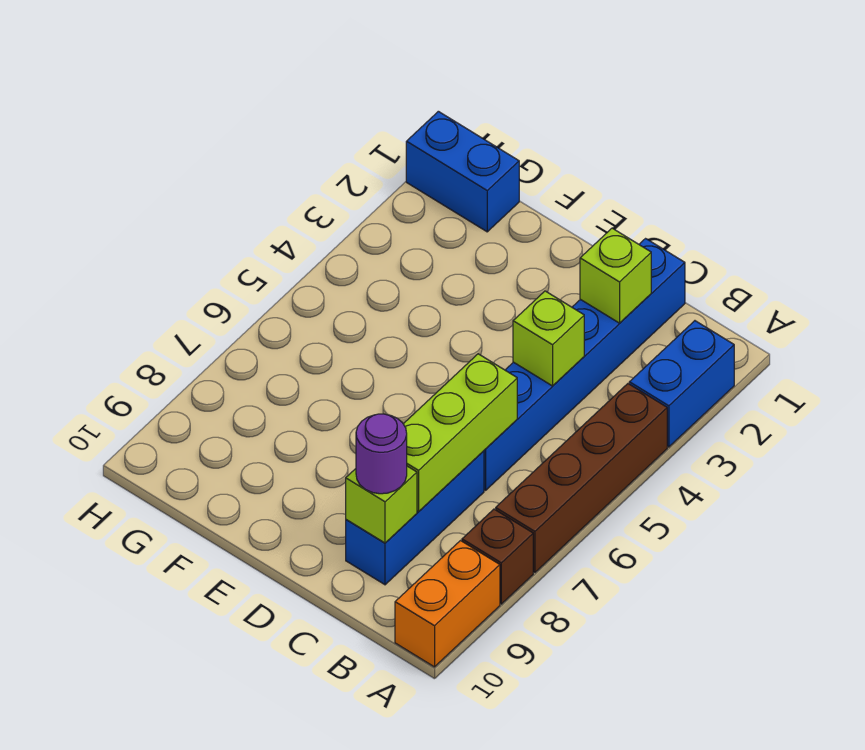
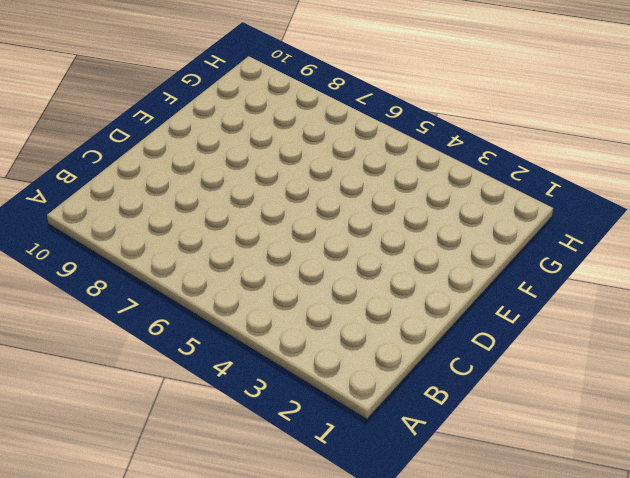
none -> blue 1x2 brick [629,321,734,447]
none -> brown 1x4 brick [496,384,667,573]
none -> brown 1x1 brick [462,509,533,604]

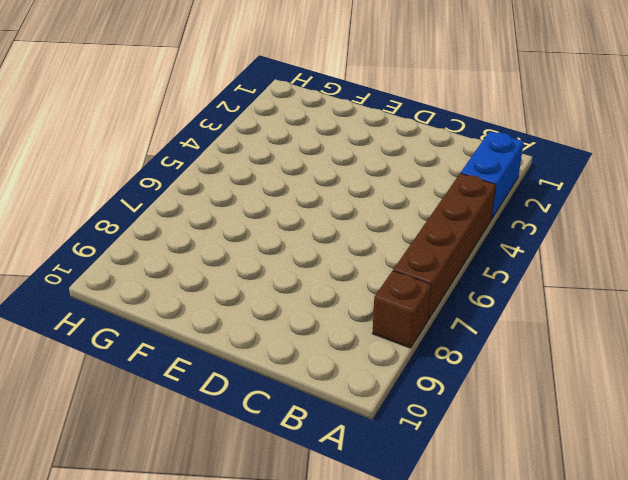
none -> orange 1x2 brick [395,541,500,667]
none -> blue 1x6 brick [484,239,685,490]
none -> blue 1x3 brick [346,451,484,585]

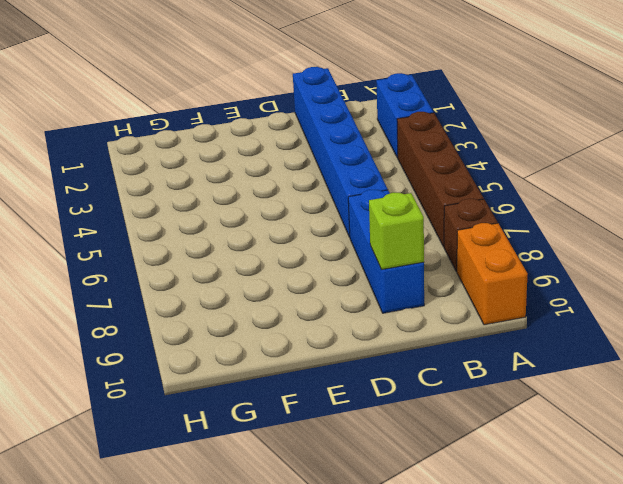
none -> blue 1x2 brick [406,111,519,232]
none -> lime 1x1 brick [580,228,651,323]
none -> lime 1x1 brick [513,291,584,386]

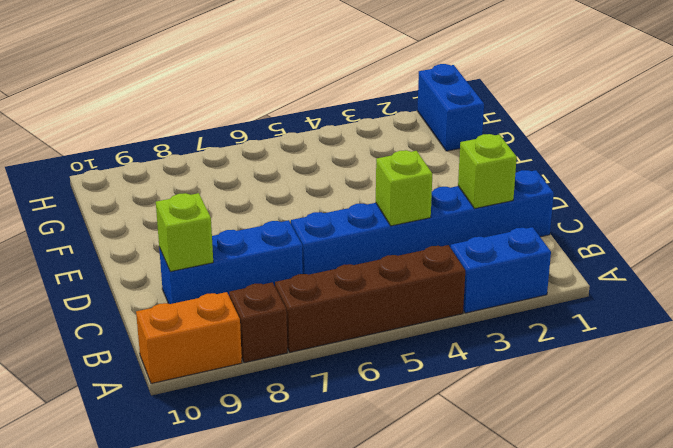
none -> lime 1x3 brick [404,354,517,512]
none -> purple 1x1 round brick [356,414,407,494]

